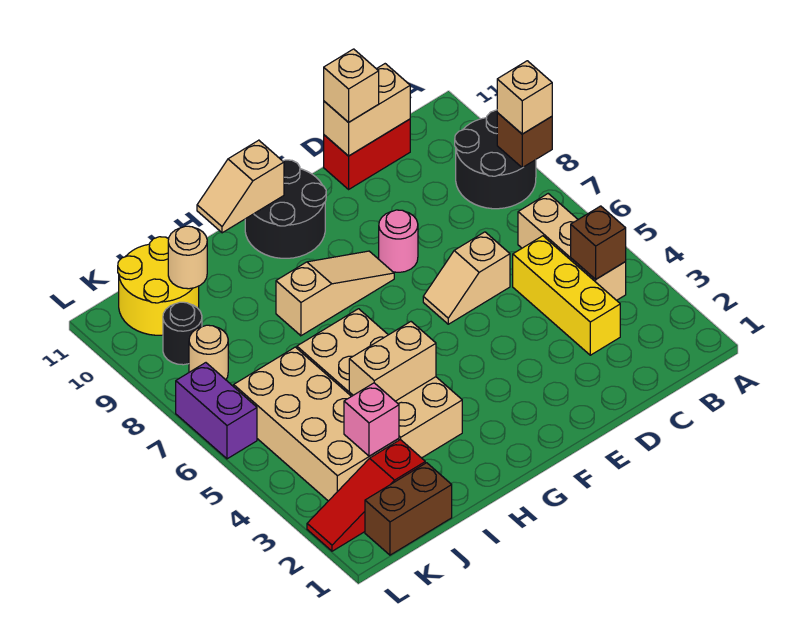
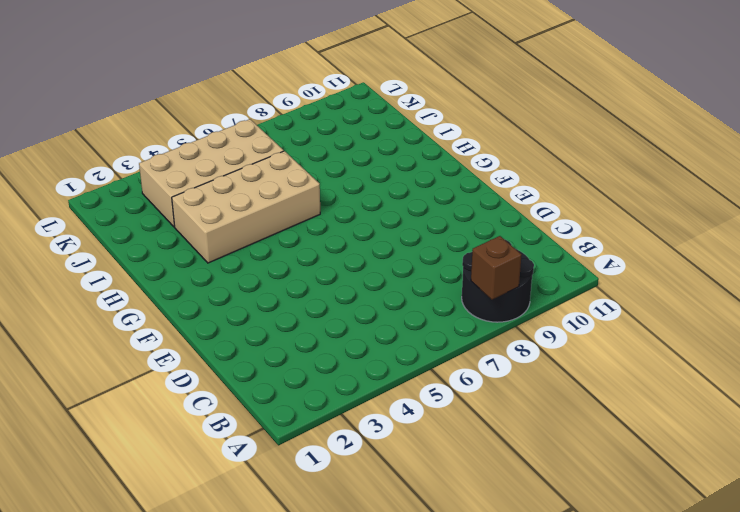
none -> tan 1x3 brick [518,194,626,300]
none -> yellow 1x3 brick [513,236,620,355]
none -> red 1x2 brick [324,119,410,189]

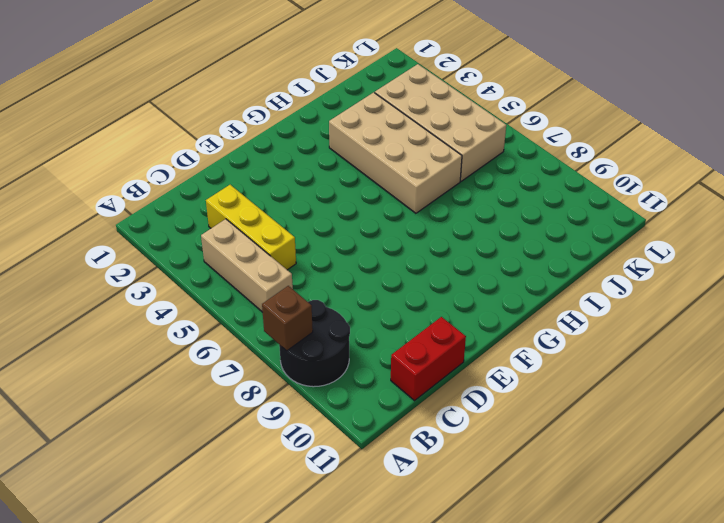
none -> tan 1x2 slope [423,232,510,324]
none -> pink 1x1 round brick [379,210,418,272]
none -> tan 1x3 slope [276,251,394,336]

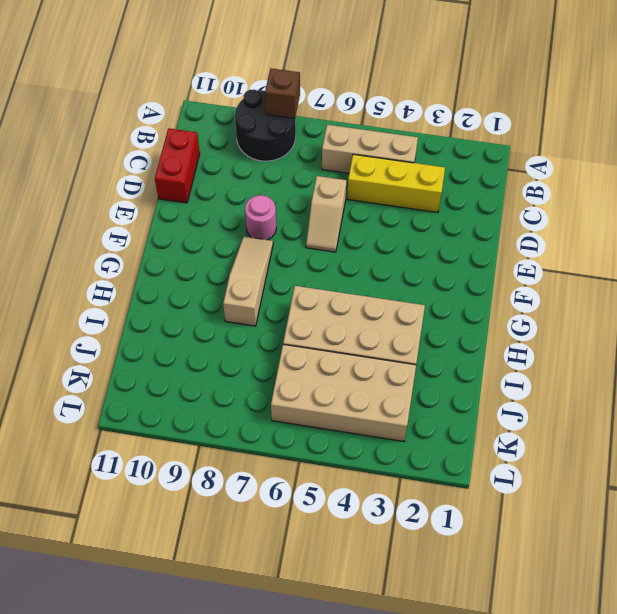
none -> black 2x2 round brick [245,160,326,258]
none -> brown 1x2 brick [365,463,452,555]
none -> red 1x3 slope [307,440,425,551]

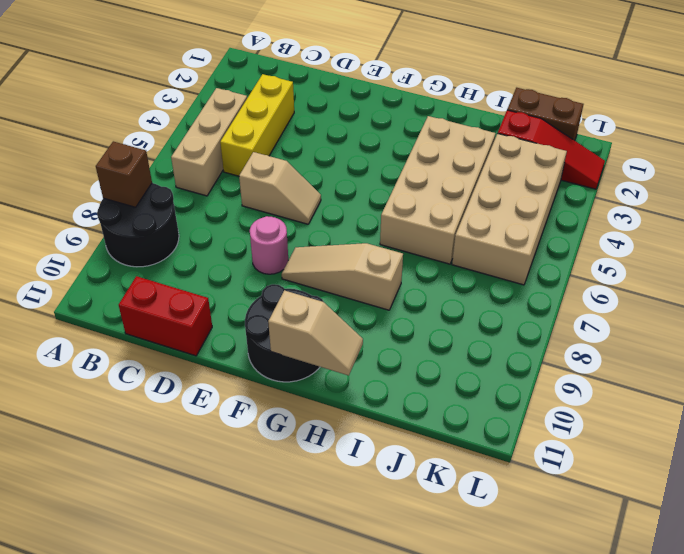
none -> yellow 2x2 round brick [118,237,199,335]
none -> tan 1x1 round brick [189,325,228,380]
none -> black 1x1 round brick [163,302,202,365]

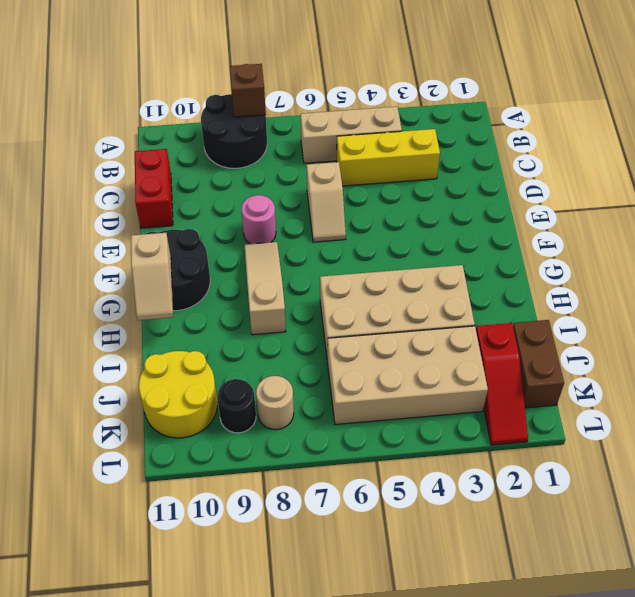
none -> purple 1x2 brick [176,363,257,459]
none -> brown 1x1 brick [571,206,626,279]
none -> tan 1x2 brick [324,64,410,156]

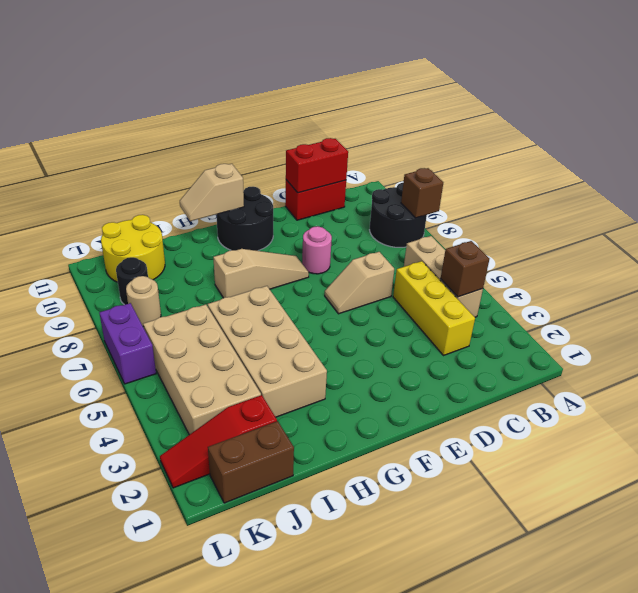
red 1x2 brick [286,138,348,193] -> tan 1x2 brick [324,64,410,156]
none -> tan 1x2 brick [349,322,436,401]
none -> pink 1x1 brick [344,383,399,456]
none -> tan 1x1 round brick [168,226,207,289]

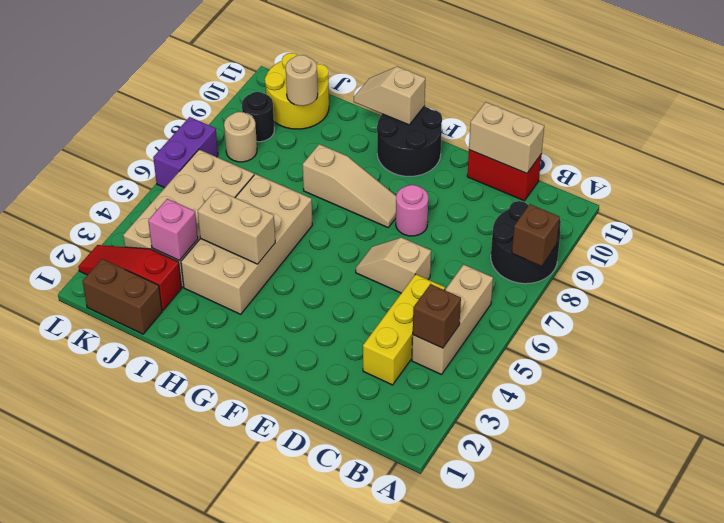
none -> tan 1x1 brick [497,61,552,134]
none -> tan 1x1 brick [324,49,379,122]

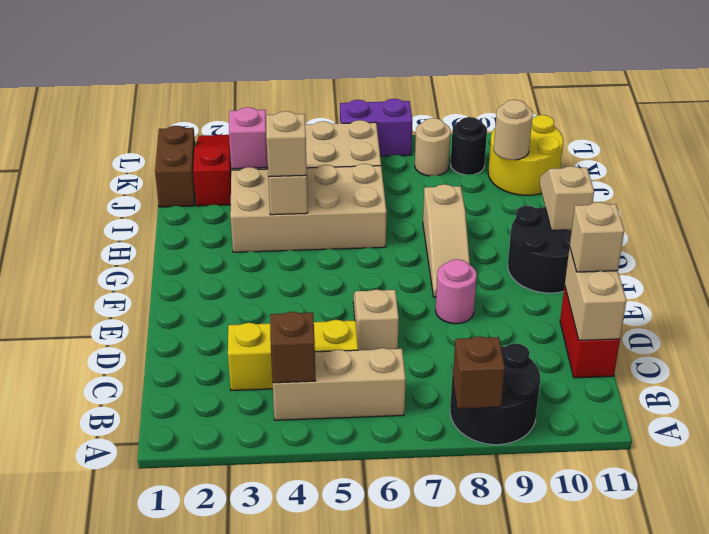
tan 1x1 brick [266,111,307,177] -> tan 1x1 brick moved to [497,61,552,134]

